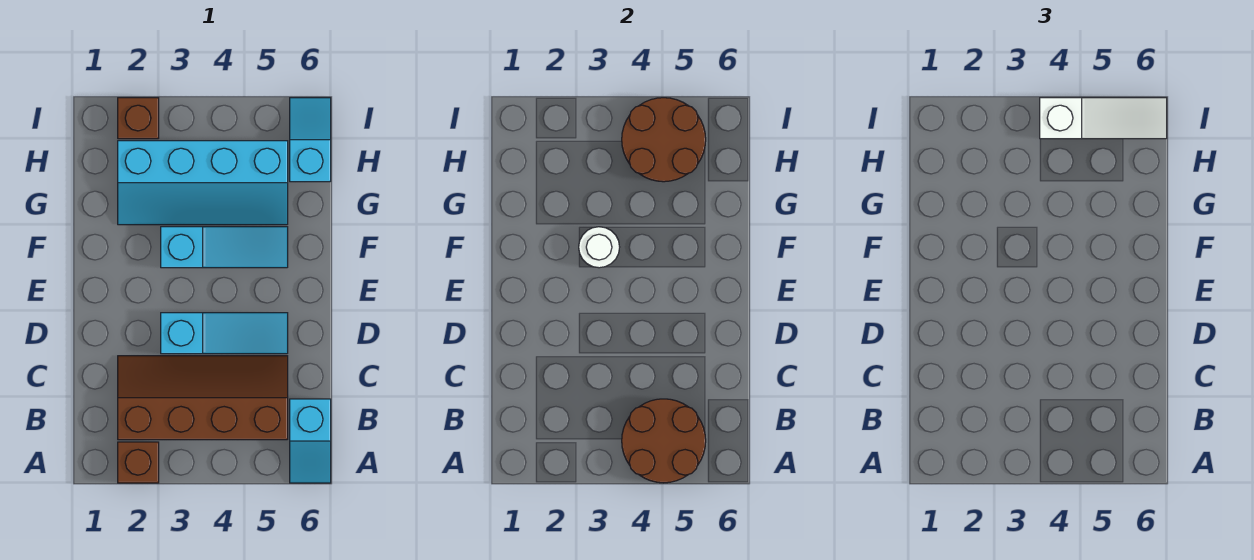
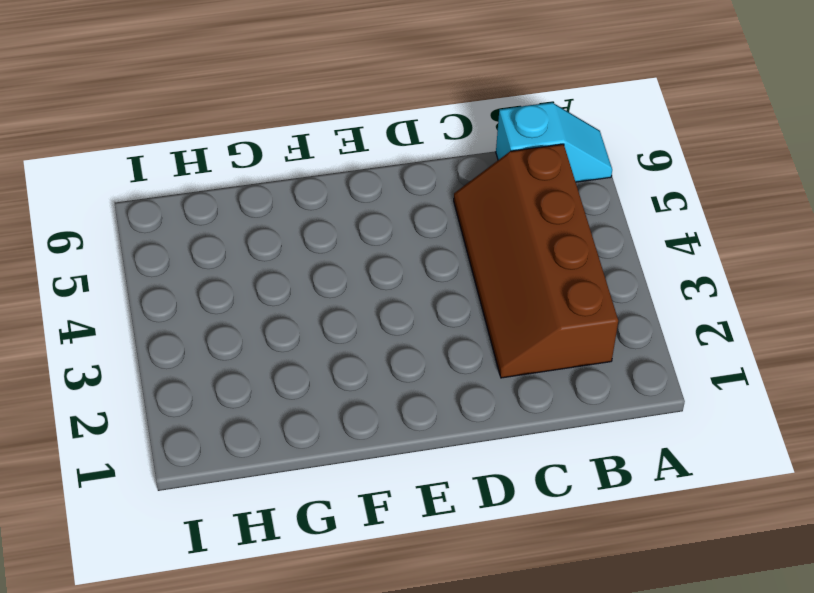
none -> brown 1x1 brick [118,442,159,483]
none -> cyan 1x3 slope [161,313,288,354]
none -> cyan 1x3 slope [161,227,288,268]

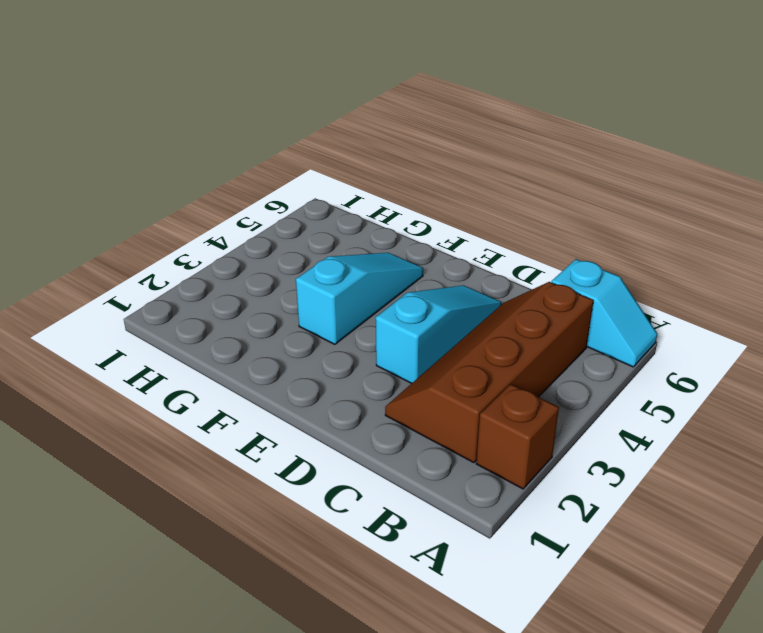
none -> cyan 2x4 slope [118,141,288,225]
none -> cyan 1x2 slope [290,98,331,182]
none -> brown 1x1 brick [118,98,159,139]

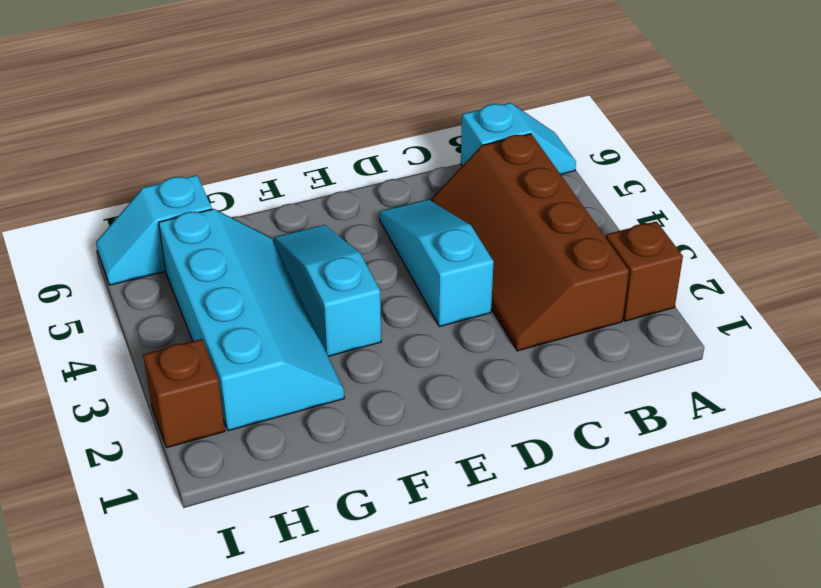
none -> brown 2x2 round brick [622,399,706,483]
none -> white 1x1 round brick [579,227,620,268]
none -> brown 2x2 round brick [622,98,706,182]

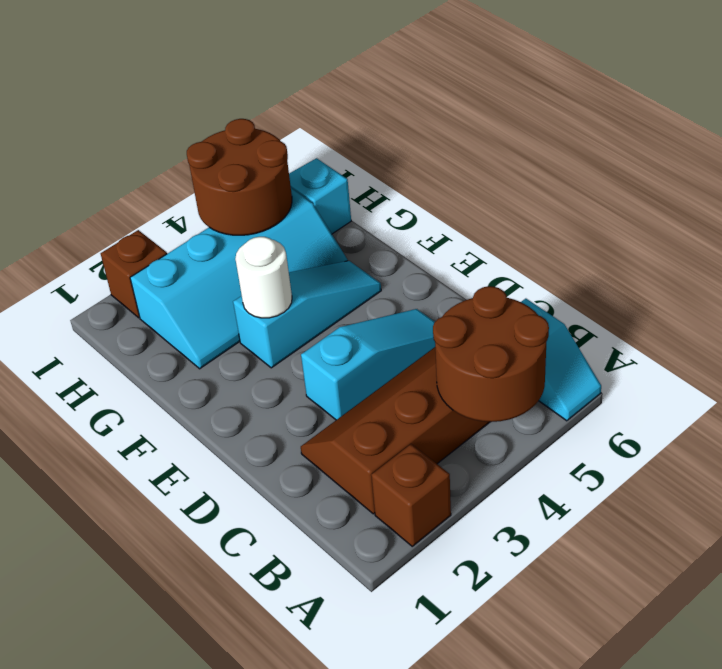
none -> white 1x3 slope [1040,98,1167,139]

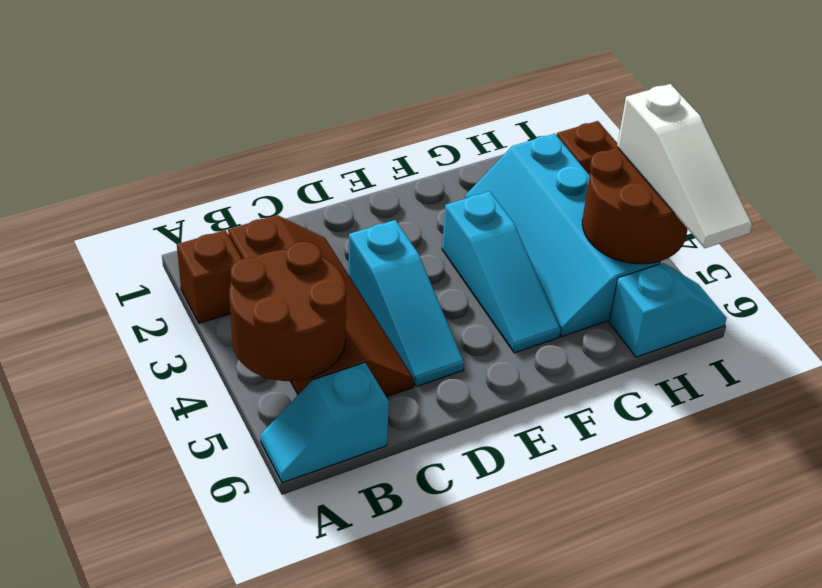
none -> white 1x1 round brick [579,227,620,268]

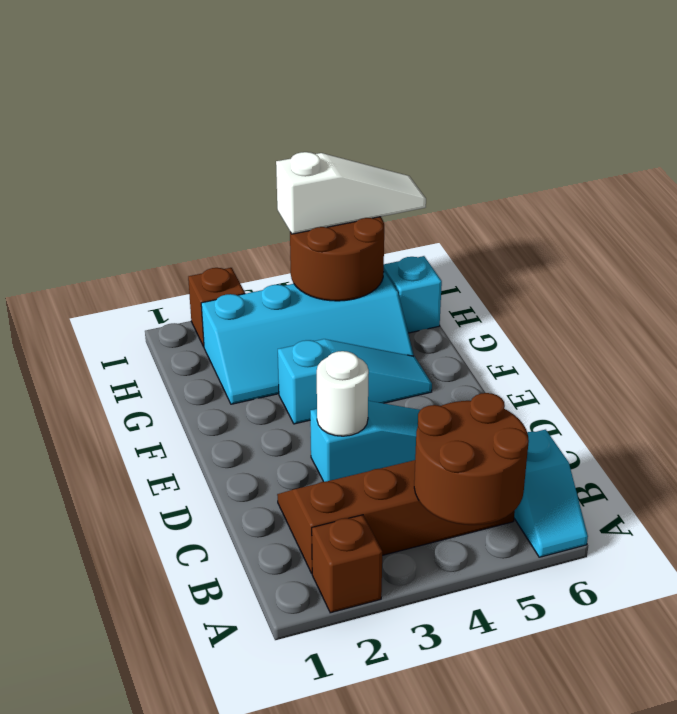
white 1x1 round brick [317,351,369,436] -> white 1x1 round brick moved to [579,227,620,268]

